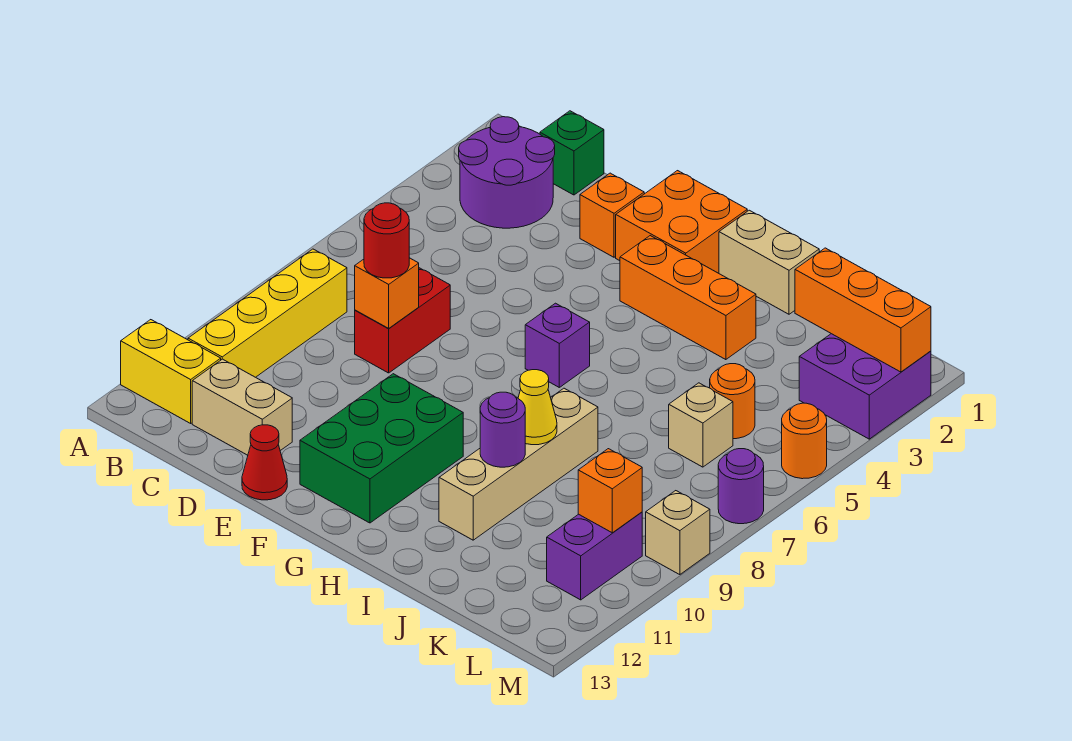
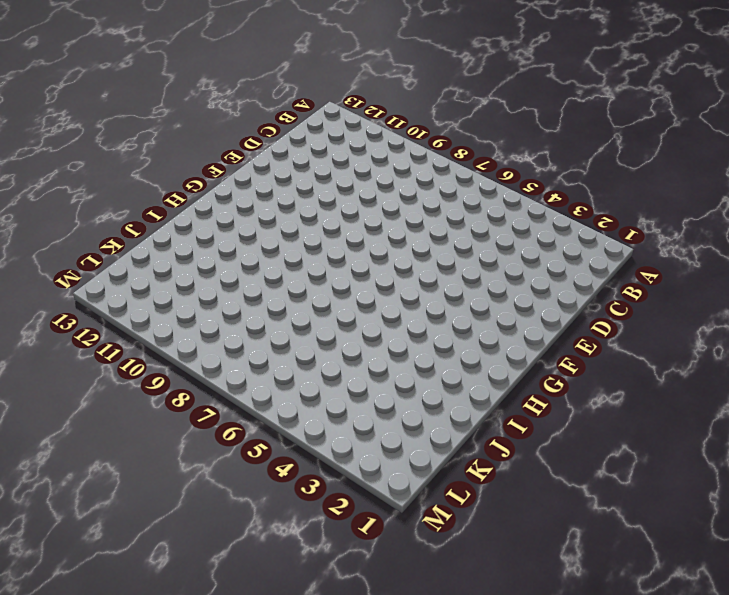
none -> yellow 1x2 brick [121,320,221,423]
none -> purple 2x2 round brick [459,117,555,228]
none -> yellow 1x4 brick [188,249,347,377]

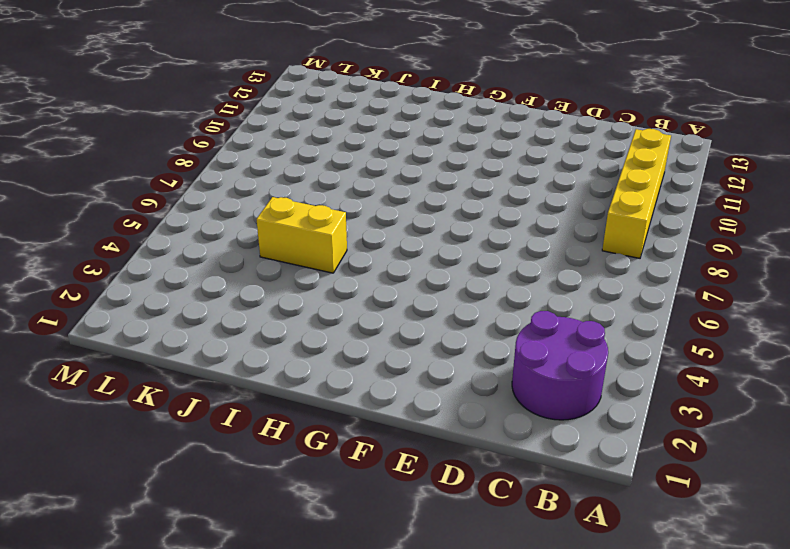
yellow 1x2 brick [257,197,347,273] -> yellow 1x2 brick moved to [121,320,221,423]
none -> green 1x1 brick [540,111,604,195]
none -> tan 1x2 brick [192,359,292,455]
none -> red 1x2 brick [355,268,450,373]

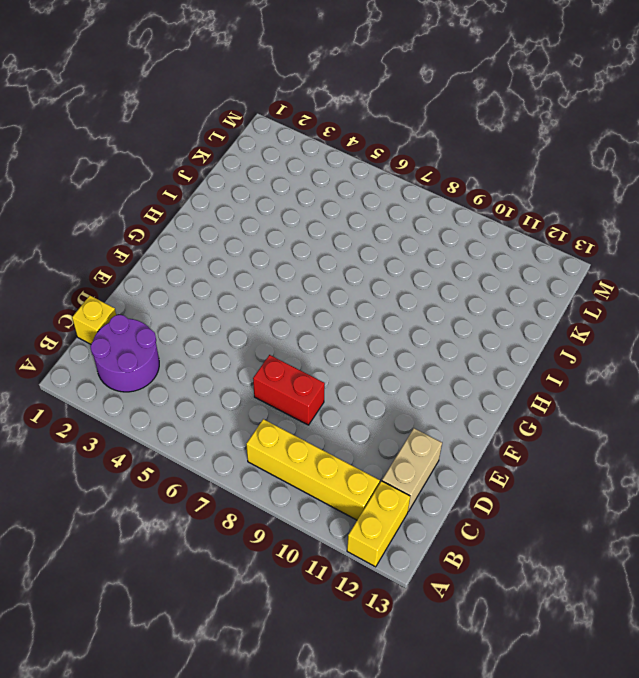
yellow 1x1 brick [72,296,116,344] -> green 1x1 brick [540,111,604,195]
none -> orange 1x1 brick [580,173,644,257]
none -> red 1x1 cone [242,425,287,500]
none -> orange 2x2 brick [616,171,747,273]

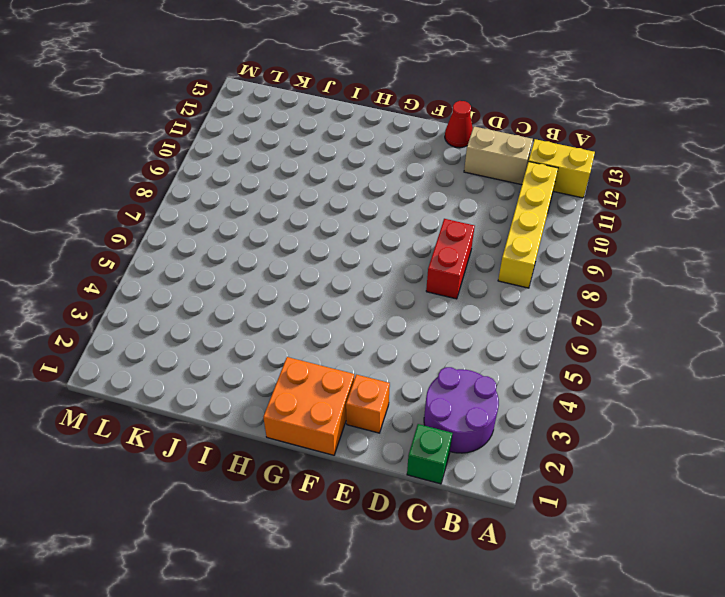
none -> green 2x3 brick [300,374,463,523]
none -> orange 1x3 brick [620,236,756,360]
none -> purple 1x1 brick [525,303,590,387]

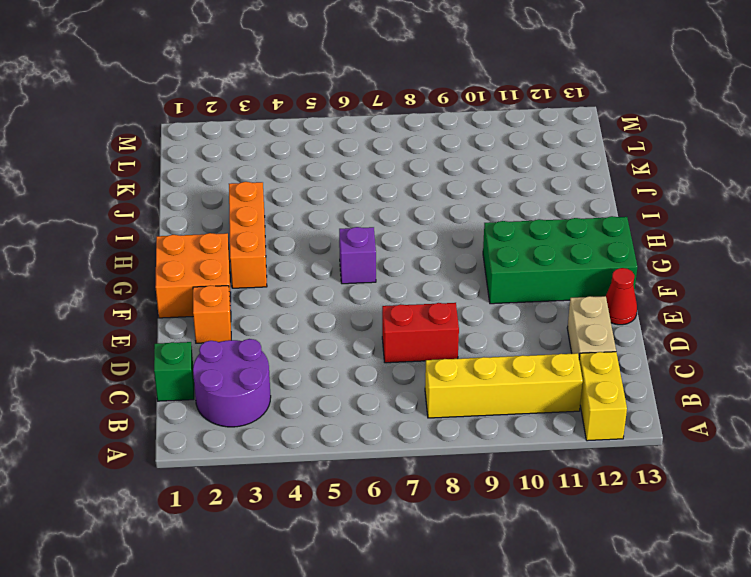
green 2x4 brick [483,216,637,304] -> green 2x3 brick [300,374,463,523]
none -> tan 1x2 brick [719,210,819,314]
none -> tan 1x4 brick [439,388,598,540]
none -> orange 1x1 round brick [710,364,755,439]

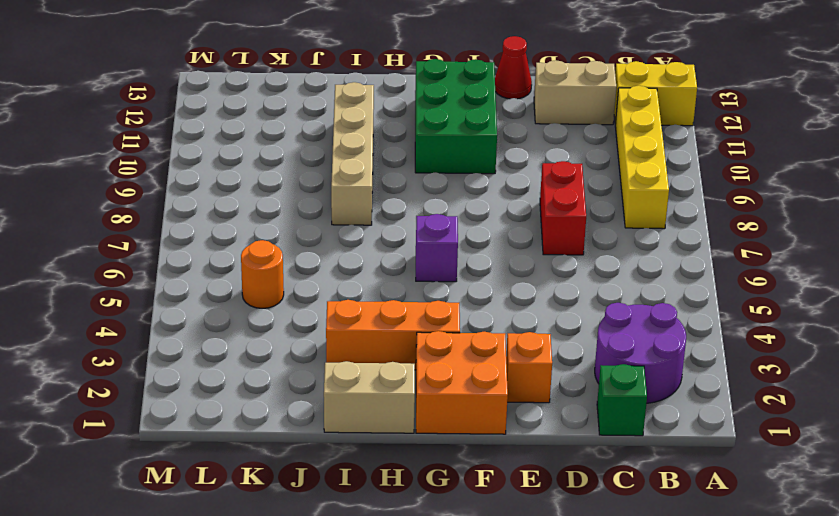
none -> tan 1x1 brick [669,383,733,467]
none -> purple 2x2 brick [799,334,931,439]
none -> purple 1x2 brick [547,512,642,600]

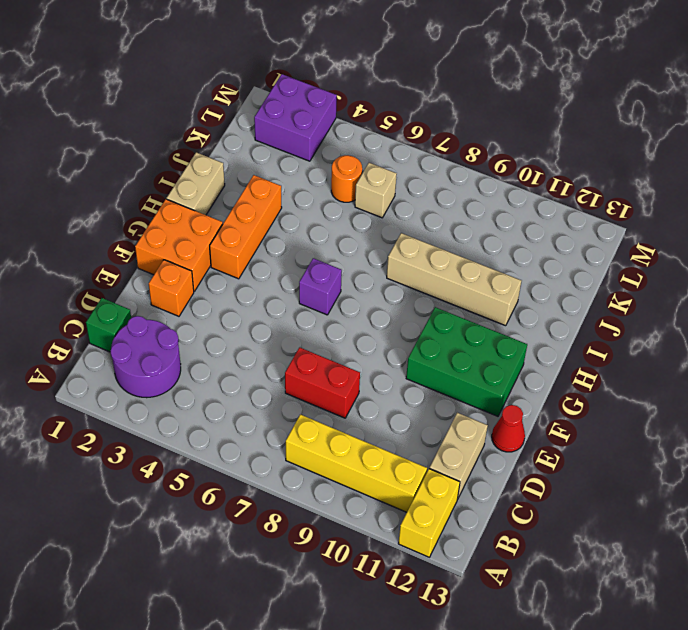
none -> purple 1x2 brick [547,512,642,600]
none -> orange 1x1 round brick [782,403,827,479]
none -> purple 1x1 round brick [718,449,764,524]

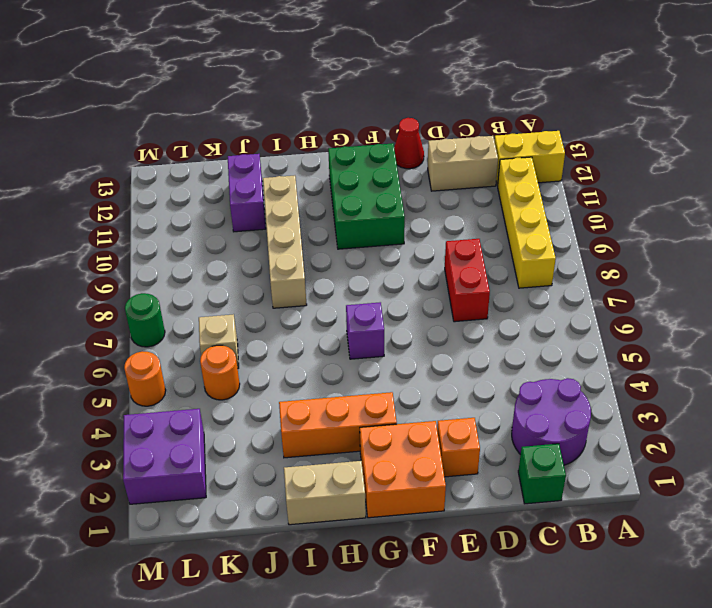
purple 1x2 brick [228,154,266,232] -> purple 1x2 brick moved to [547,512,642,600]
green 1x1 round brick [125,293,165,347] -> purple 1x1 round brick [718,449,764,524]
none -> tan 1x1 brick [646,491,710,575]
none -> orange 1x1 brick [355,258,419,329]
none -> yellow 1x1 cone [518,370,557,445]

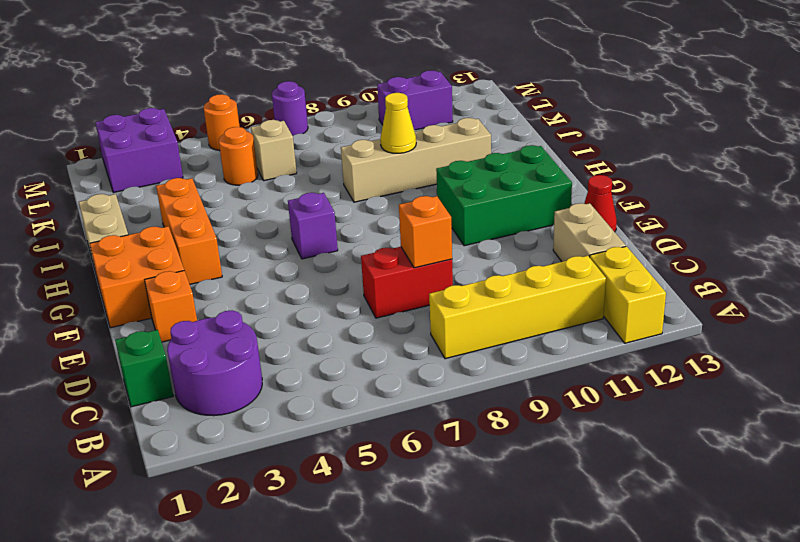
none -> tan 1x1 brick [646,491,710,575]
none -> purple 1x1 round brick [480,392,525,467]
none -> orange 1x3 brick [795,248,931,372]

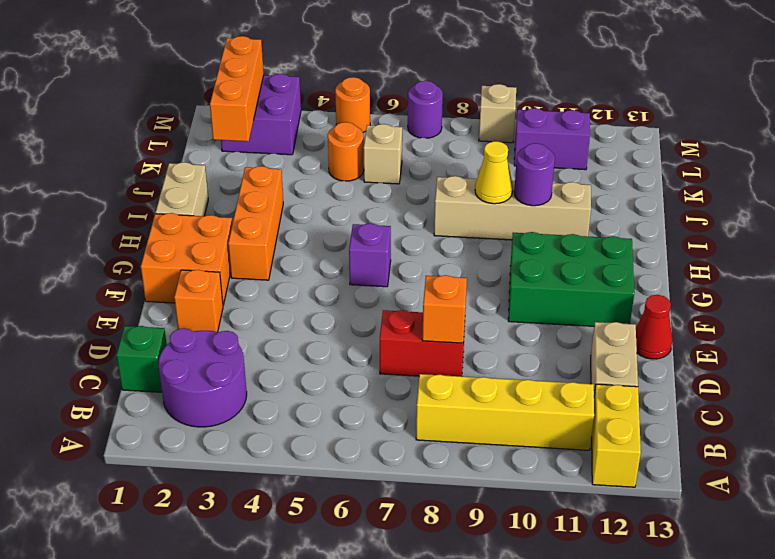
none -> orange 1x1 brick [578,449,642,533]
none -> red 1x1 round brick [364,203,409,278]

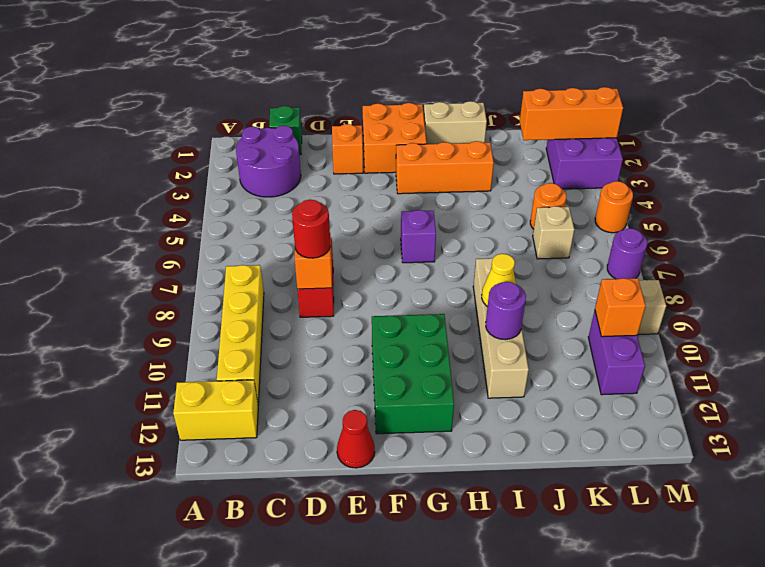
none -> tan 1x2 brick [192,359,292,455]

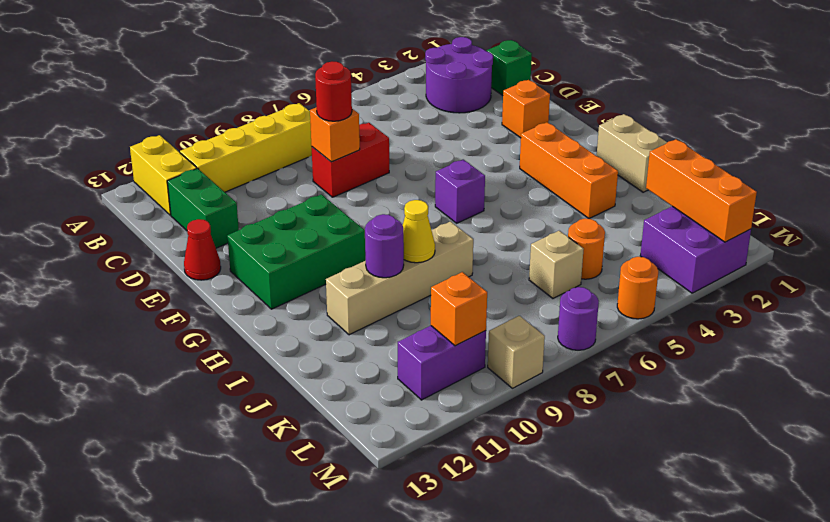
green 1x2 brick [167,169,239,248] -> tan 1x2 brick [192,359,292,455]
none -> orange 2x2 brick [616,171,747,273]

